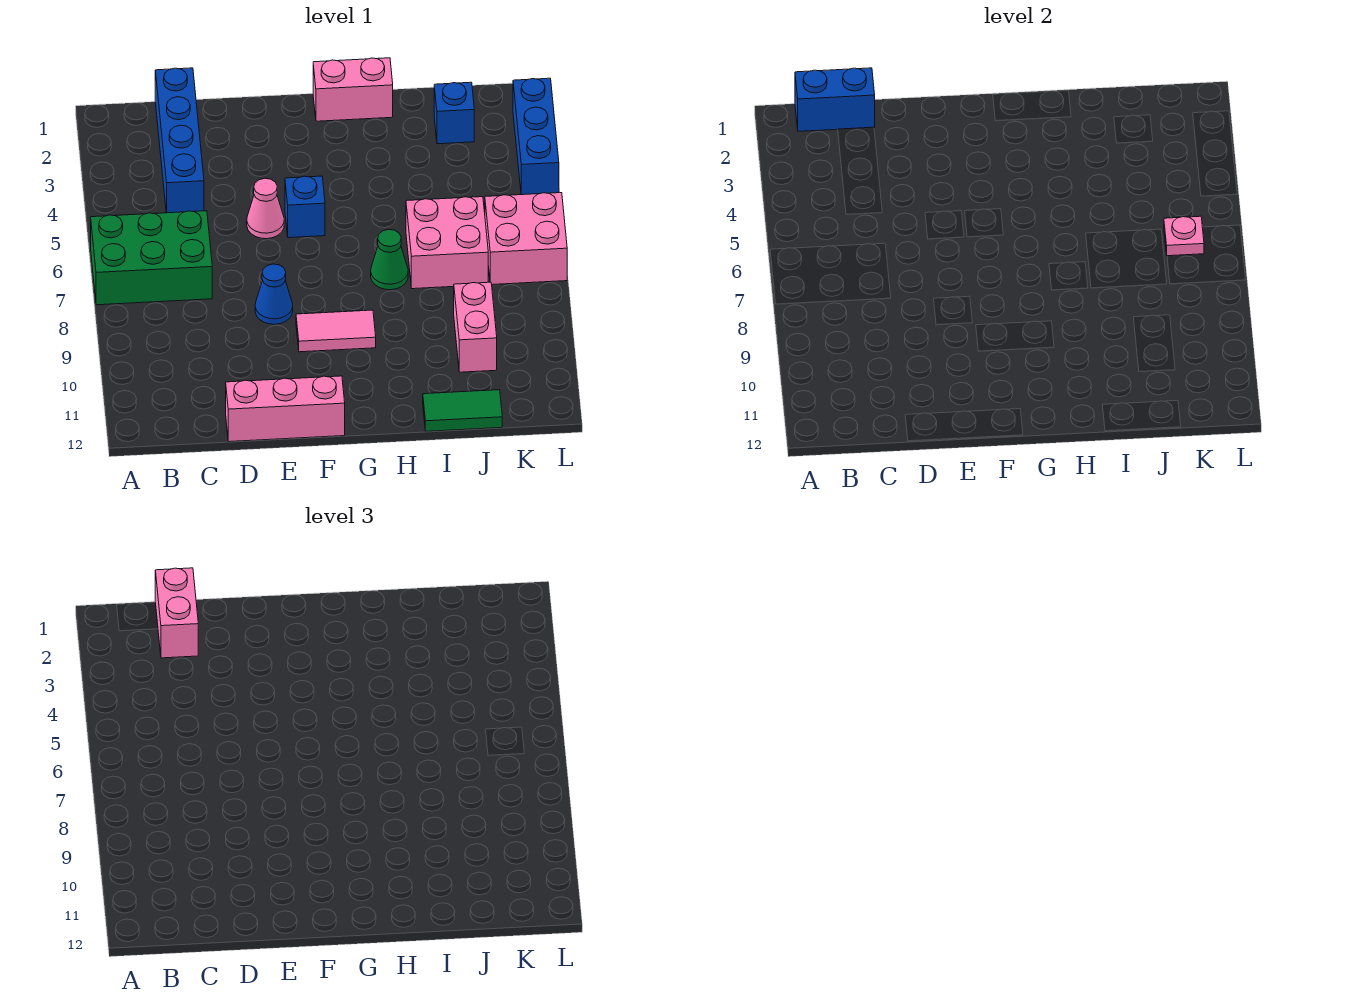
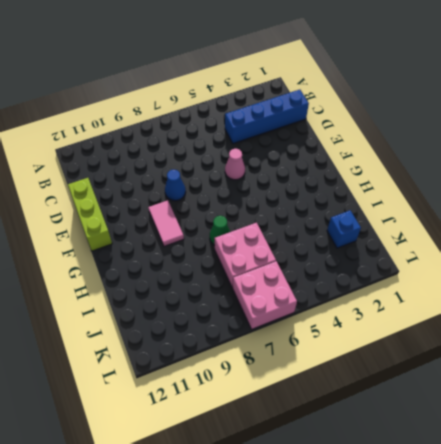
lime 1x3 brick [68,178,112,251] -> pink 1x3 brick [226,376,345,442]
none -> green 2x3 brick [91,211,212,305]
none -> blue 1x1 brick [285,176,325,238]
none -> pink 1x2 brick [313,58,393,121]

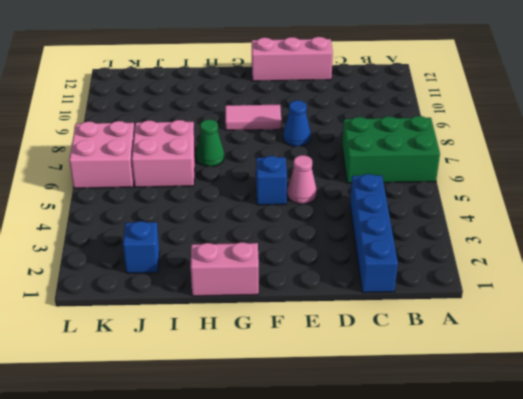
none -> green 1x2 tile [423,390,502,431]
none -> pink 1x2 brick [454,282,497,372]
none -> blue 1x3 brick [513,78,559,195]

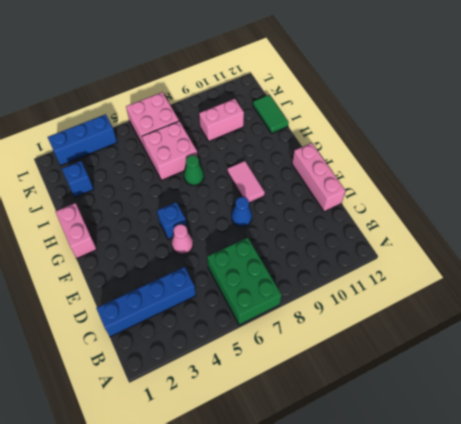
none -> blue 1x2 brick [795,68,875,131]
none -> pink 1x1 plate [1164,216,1204,256]
none -> pink 1x2 brick [155,568,198,658]

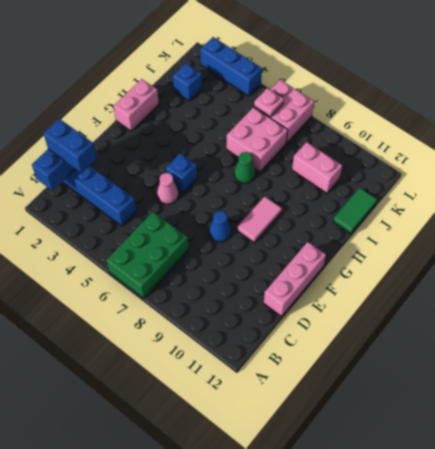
blue 1x2 brick [44,119,97,173] -> pink 1x2 brick [155,568,198,658]

